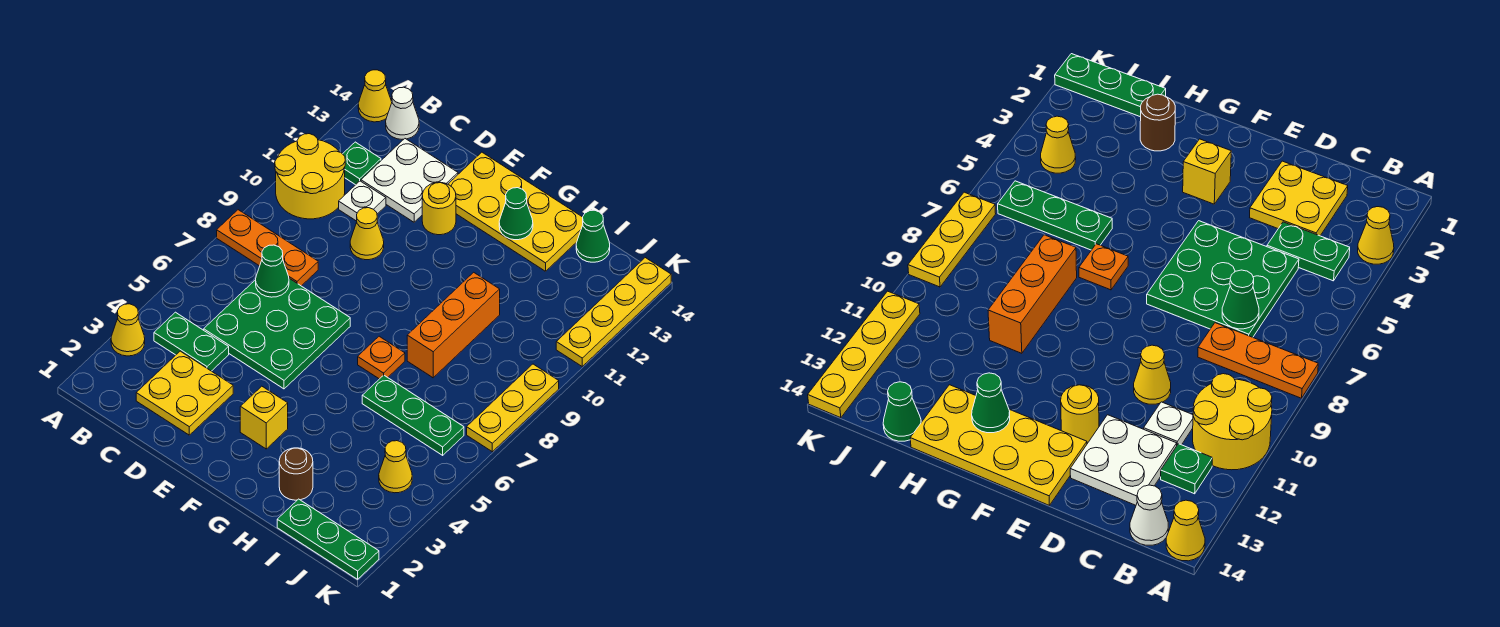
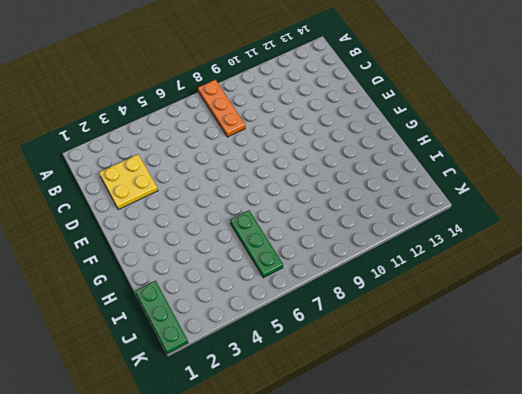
none -> yellow 1x1 cone [111,304,145,356]
none -> yellow 2x2 round brick [275,134,345,219]
none -> yellow 1x1 cone [358,70,392,122]

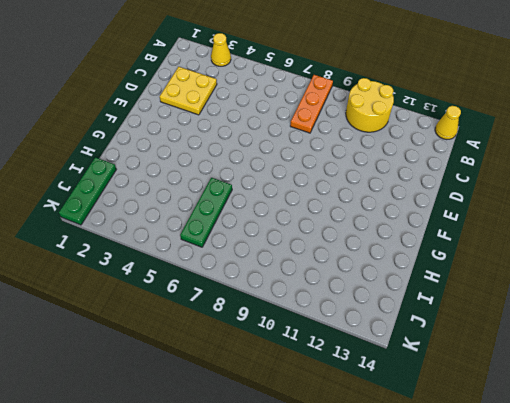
none -> green 1x2 plate [154,312,229,371]
none -> green 1x1 plate [343,142,381,185]
none -> white 1x1 cone [386,87,419,139]

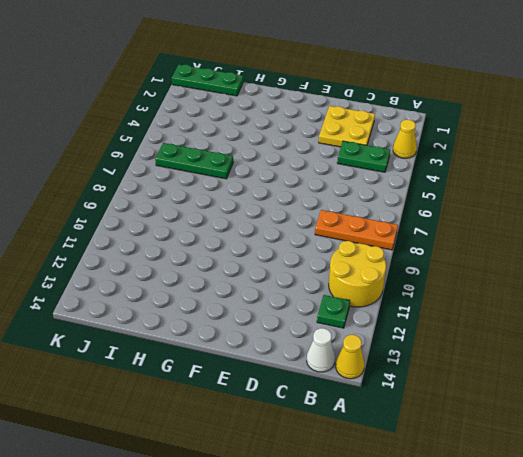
none -> green 3x3 plate [204,278,350,389]
none -> white 1x1 plate [339,181,386,221]
none -> white 2x2 plate [361,139,458,222]

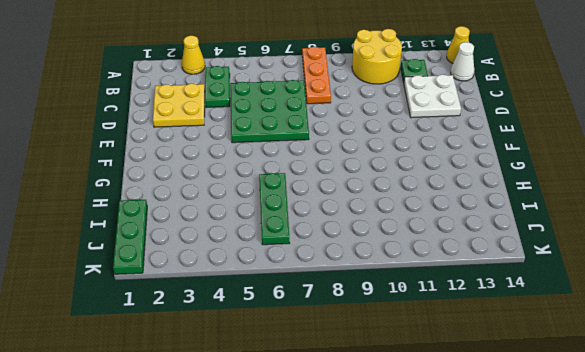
none -> white 1x1 plate [339,181,386,221]
none -> yellow 1x1 cone [350,208,384,260]
none -> yellow 1x1 round brick [422,182,456,235]

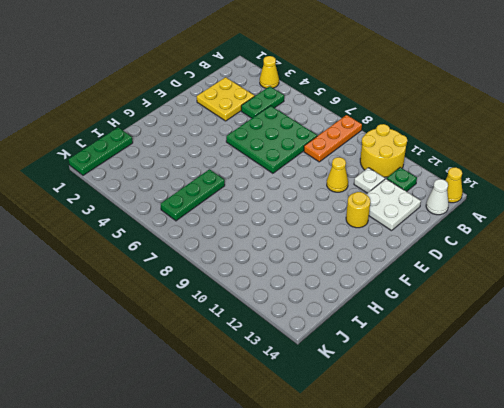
none -> yellow 2x4 plate [448,152,583,271]
none -> yellow 1x1 brick [240,386,288,449]
none -> orange 1x1 plate [358,336,405,379]

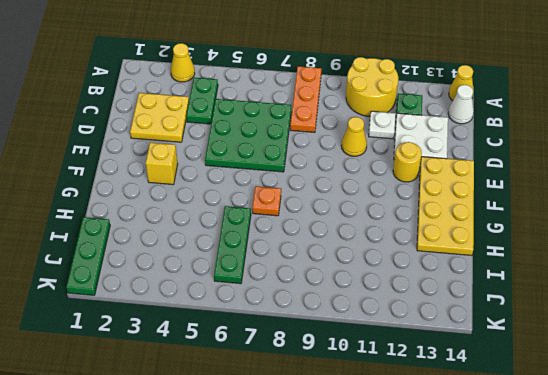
none -> brown 1x1 round brick [279,448,313,500]
none -> orange 1x3 brick [407,272,500,378]
none -> green 1x1 cone [576,210,610,262]

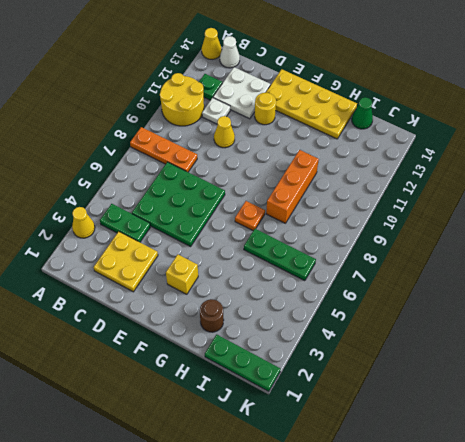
none -> yellow 1x1 cone [379,441,412,493]
none -> yellow 1x3 plate [467,364,559,452]
none -> yellow 1x4 plate [556,258,671,366]

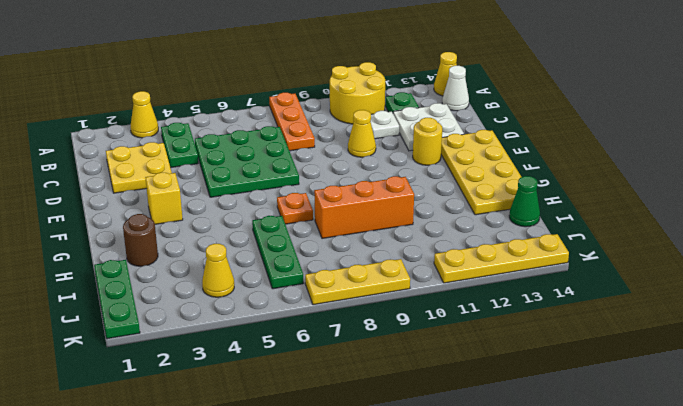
none -> green 1x1 cone [256,245,289,297]
none -> green 1x1 cone [499,188,533,240]

